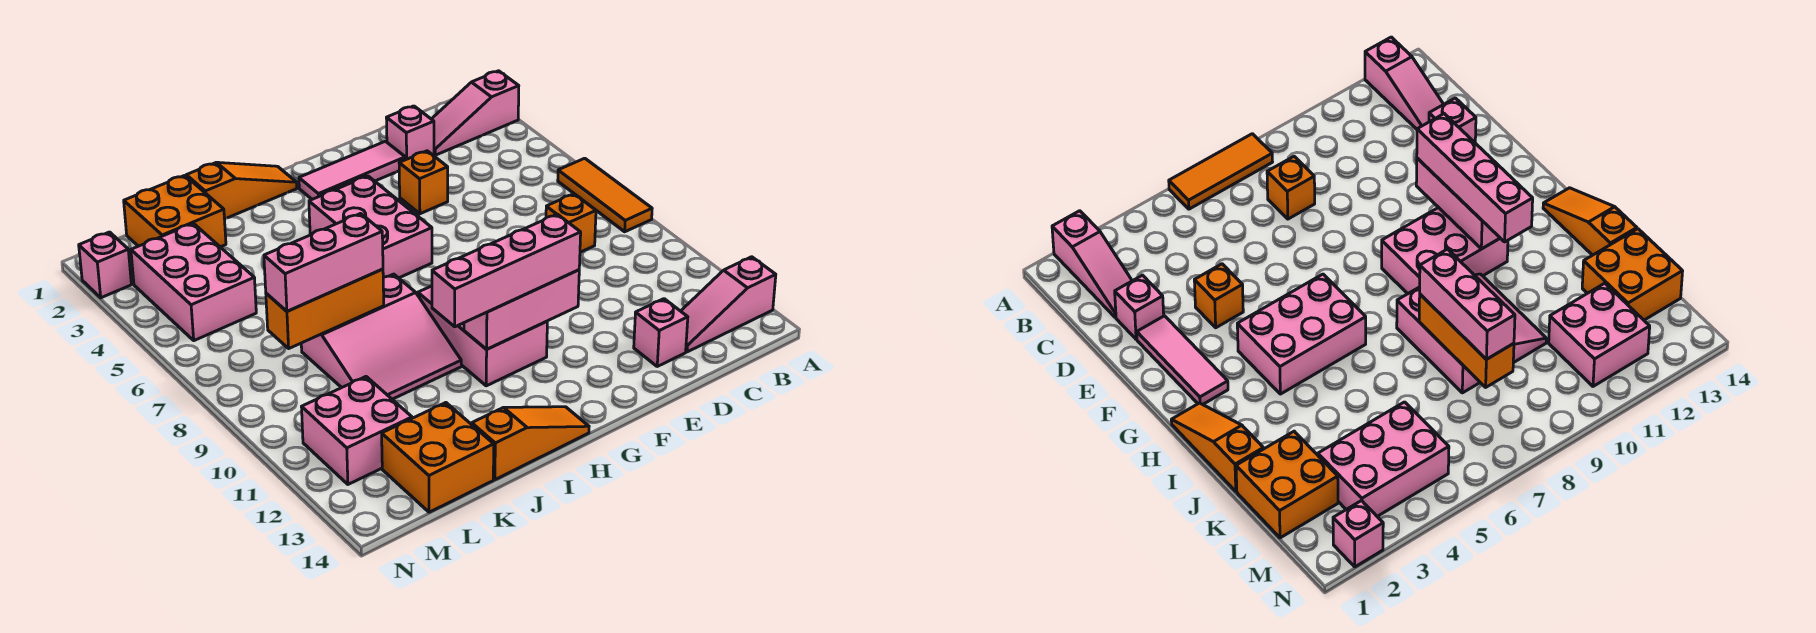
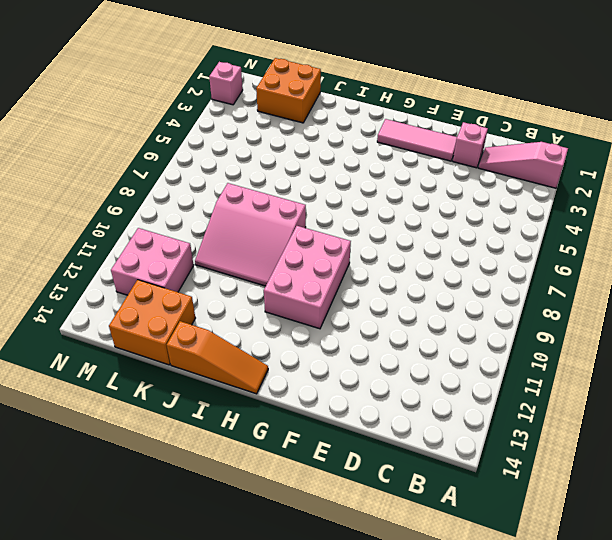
none -> orange 1x3 tile [558,158,652,232]
none -> pink 1x3 slope [681,257,776,352]
none -> orange 1x1 brick [546,194,596,252]

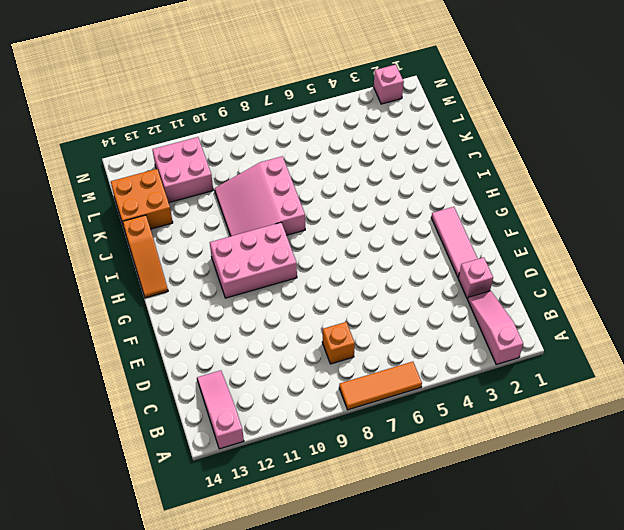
none -> pink 1x1 brick [634,299,688,366]
none -> orange 1x1 brick [399,151,448,214]
none -> pink 2x3 brick [309,176,432,278]

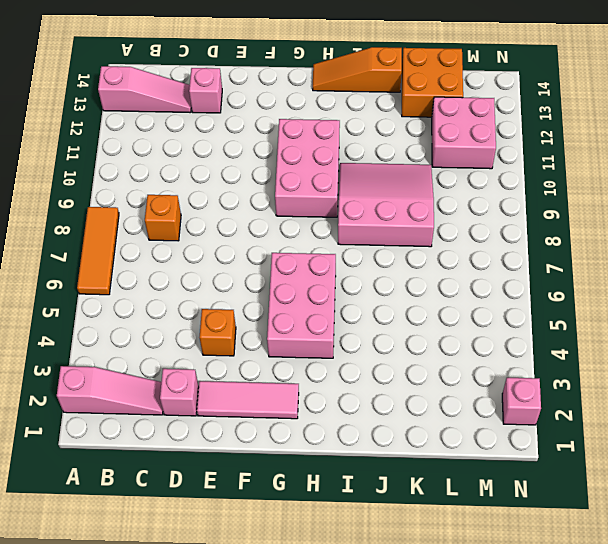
none -> orange 1x3 slope [186,162,297,219]
none -> orange 2x2 brick [124,175,226,247]
none -> pink 2x3 brick [131,223,256,341]

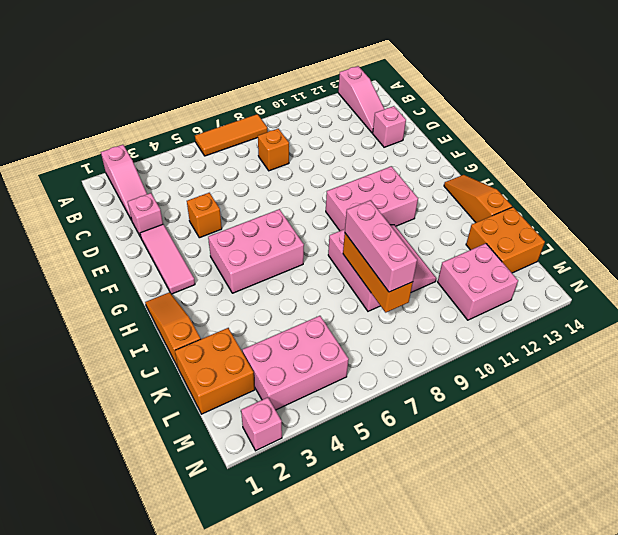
none -> pink 1x3 brick [464,270,579,349]
none -> pink 1x4 brick [432,214,581,327]

